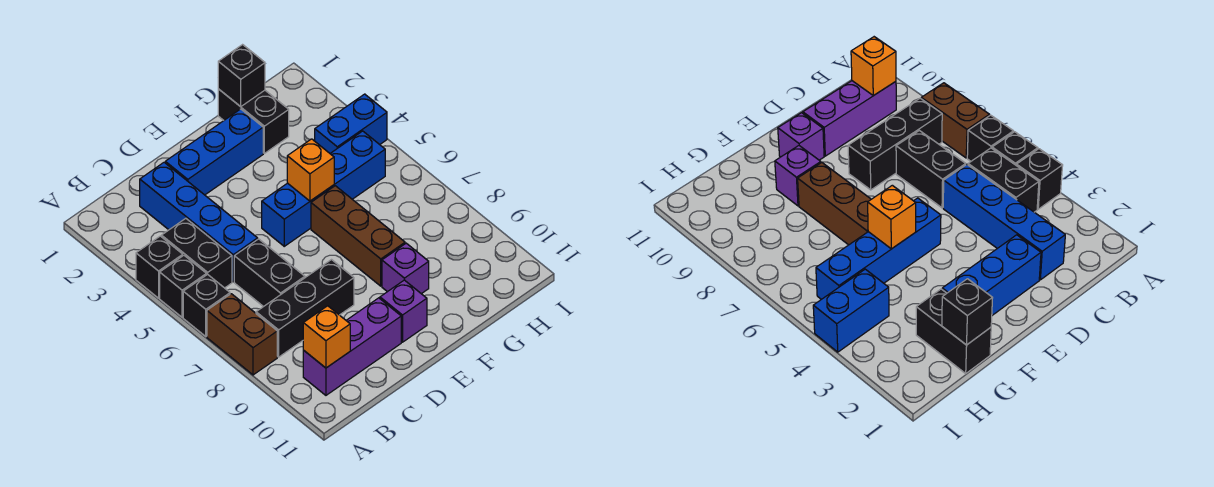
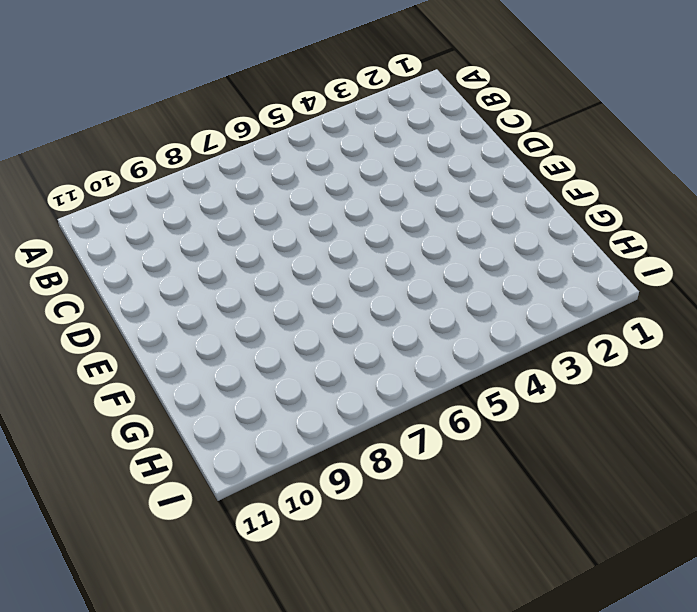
none -> black 1x1 brick [136,236,183,298]
none -> black 1x1 brick [160,255,206,317]
none -> black 1x1 brick [183,274,230,336]

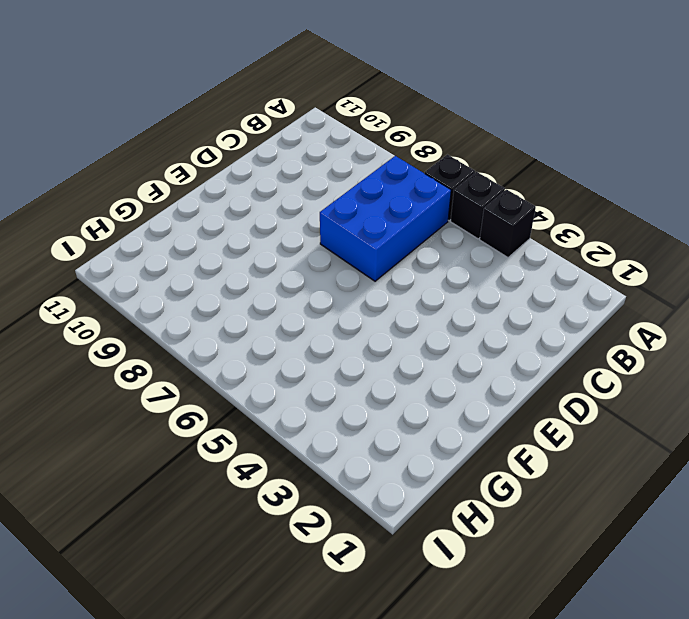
blue 2x3 brick [320,156,451,281] -> black 1x2 brick [234,239,305,307]
none -> brown 1x2 brick [207,294,277,375]
none -> black 1x2 brick [162,218,232,288]
none -> black 1x3 brick [256,260,354,357]

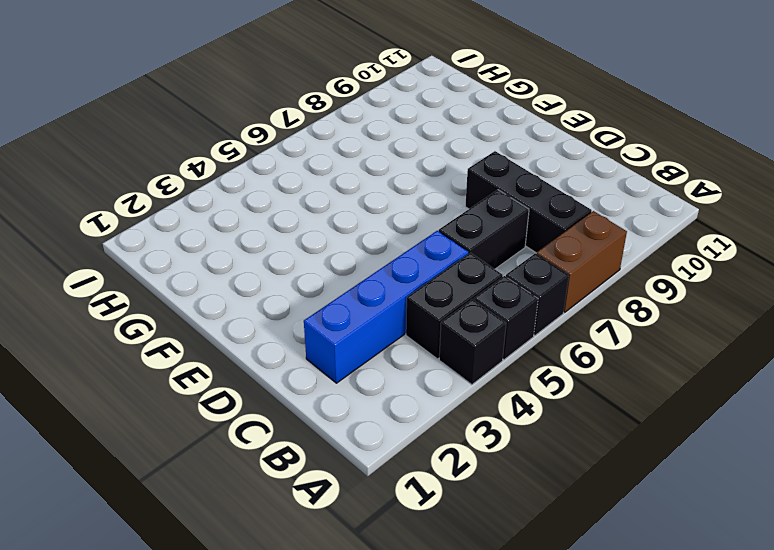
none -> purple 1x3 brick [303,298,401,395]
none -> blue 1x3 brick [165,109,263,195]
none -> blue 1x4 brick [262,131,385,246]

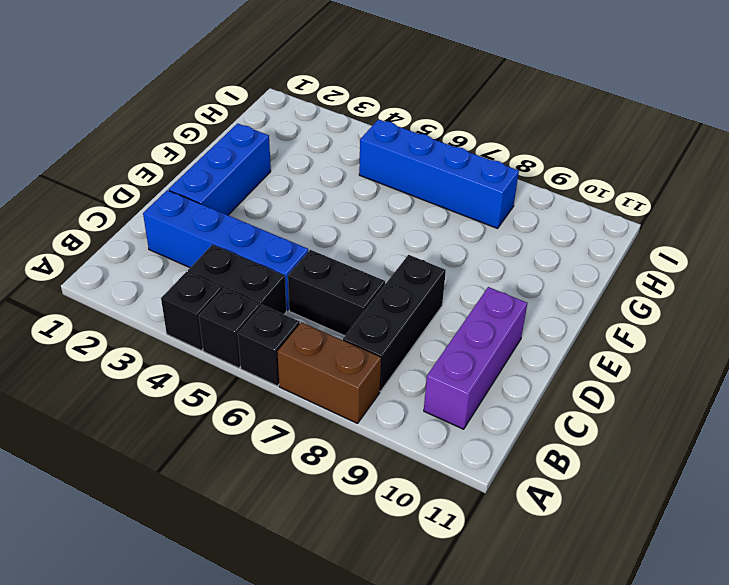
blue 1x4 brick [359,119,519,228] -> blue 1x4 brick turned to [262,131,385,246]
none -> purple 1x1 brick [380,280,427,342]
none -> brown 1x3 brick [311,186,405,286]
none -> purple 1x1 brick [382,243,429,294]

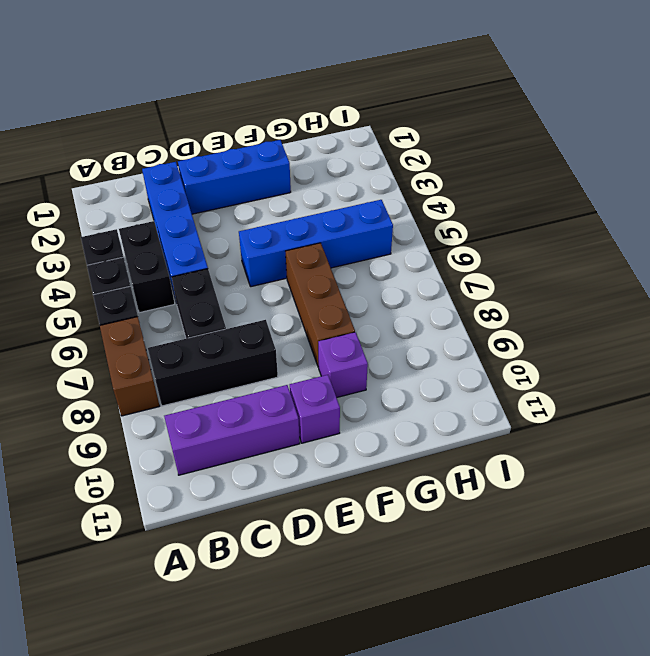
none -> black 1x2 brick [218,89,289,153]
none -> blue 1x2 brick [315,94,387,153]
none -> orange 1x1 brick [303,306,350,368]

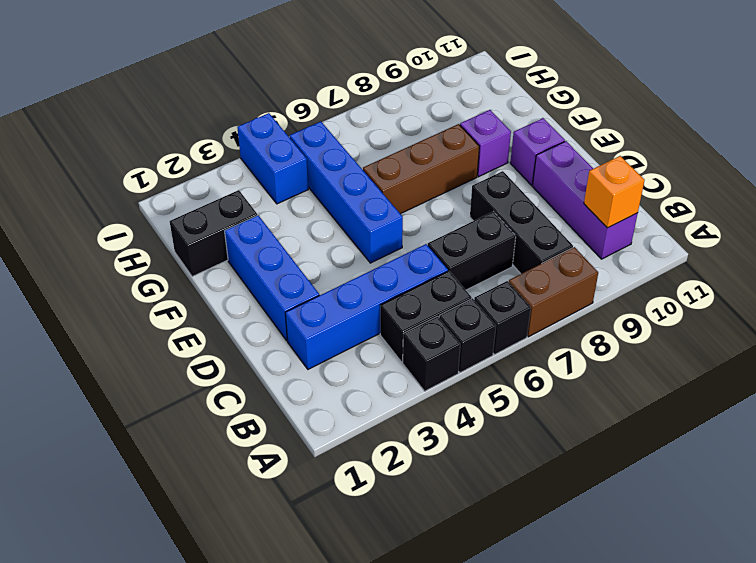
none -> orange 1x1 brick [287,139,334,201]
none -> black 1x1 brick [218,45,265,107]

